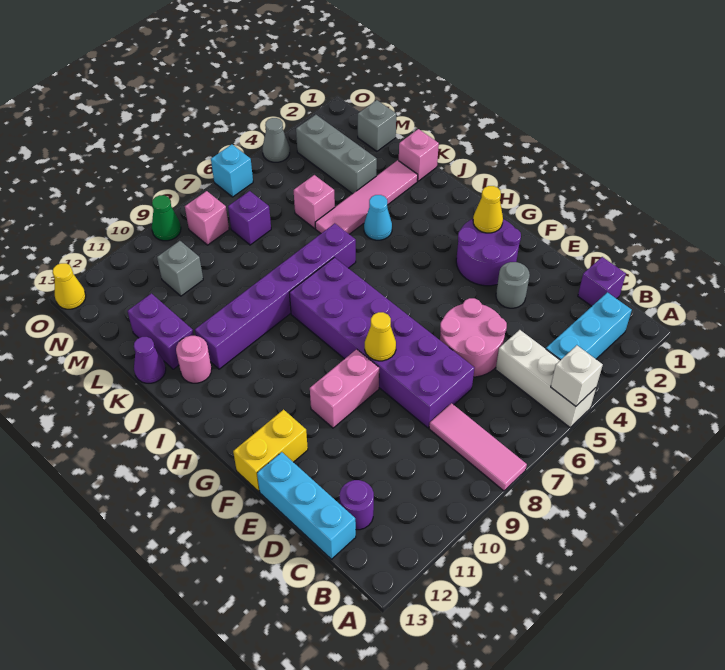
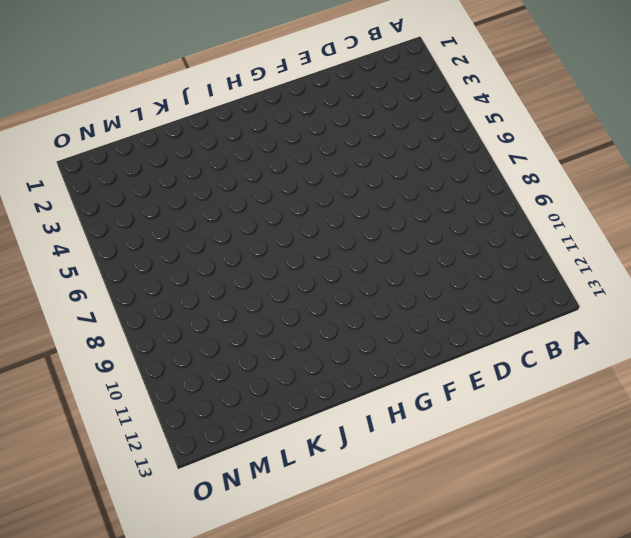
none -> white 1x3 brick [496,330,596,427]
none -> pink 1x3 tile [429,403,527,491]
none -> cyan 1x3 brick [546,292,632,360]
none -> purple 1x1 brick [578,257,626,306]

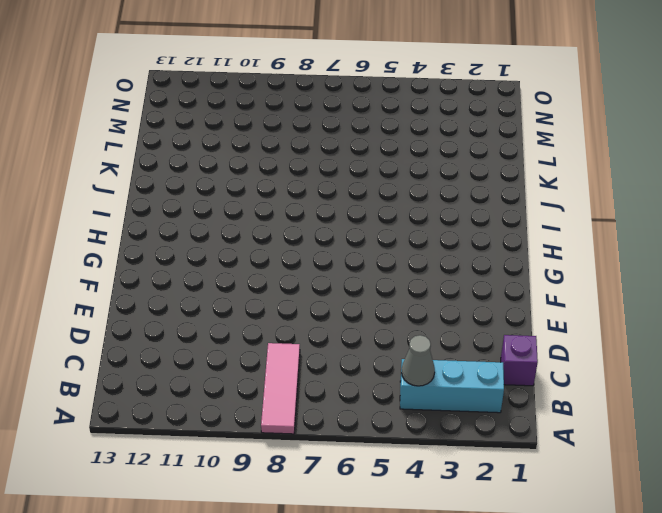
grey 1x1 cone [402,335,435,386] -> grey 1x1 cone moved to [263,118,290,162]
none -> white 1x3 brick [496,330,596,427]
none -> purple 1x1 round brick [340,480,374,530]
none -> cyan 1x3 brick [257,452,356,559]
none -> pink 2x2 round brick [440,298,507,377]

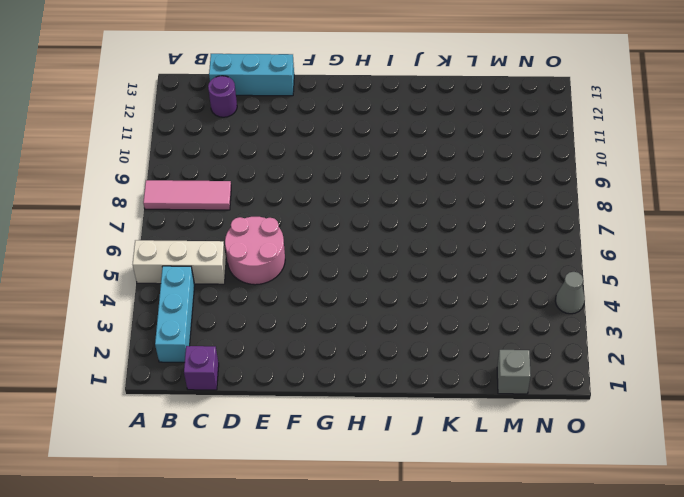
none -> purple 2x6 brick [289,257,475,428]
none -> grey 1x1 round brick [496,262,530,308]
none -> purple 2x2 round brick [456,219,521,286]
none -> pink 1x2 brick [310,349,379,428]

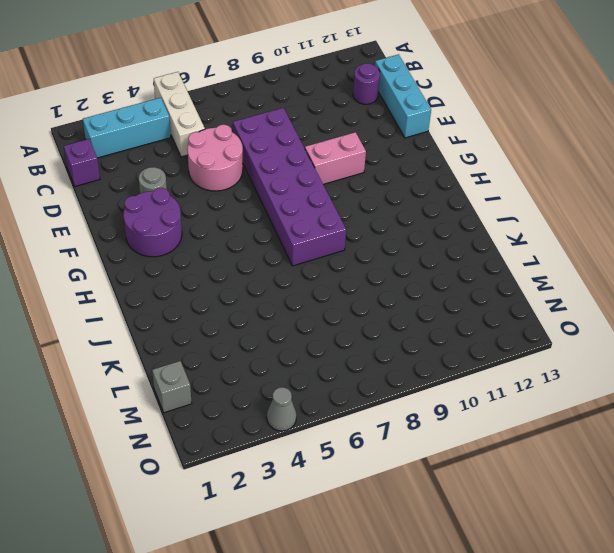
none -> pink 1x3 tile [429,403,527,491]
none -> yellow 1x2 brick [233,410,308,491]
none -> cyan 1x1 cone [364,195,392,240]
none -> purple 1x6 brick [195,223,356,369]

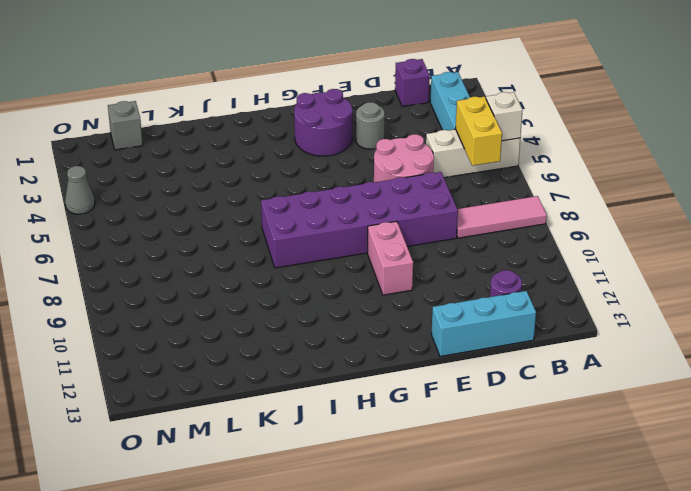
yellow 1x2 brick [456,97,502,166] -> yellow 1x2 brick moved to [233,410,308,491]
none -> cyan 1x1 cone [364,195,392,240]
none -> purple 1x6 brick [195,223,356,369]
none -> pink 1x1 round brick [176,336,212,383]
none -> pink 1x1 brick [399,129,439,181]

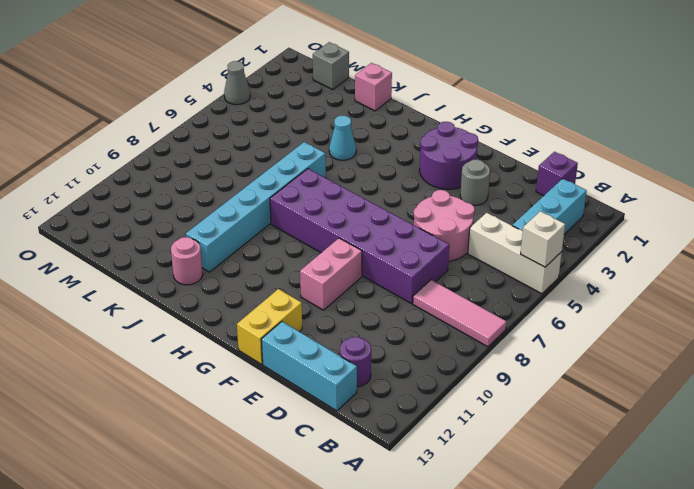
cyan 1x6 brick [186,142,326,272] -> purple 1x6 brick [195,223,356,369]
none -> pink 1x4 tile [315,160,418,234]
none -> purple 1x2 brick [128,293,194,369]
none -> purple 1x1 cone [134,337,166,383]
none -> grey 1x3 brick [296,115,377,194]

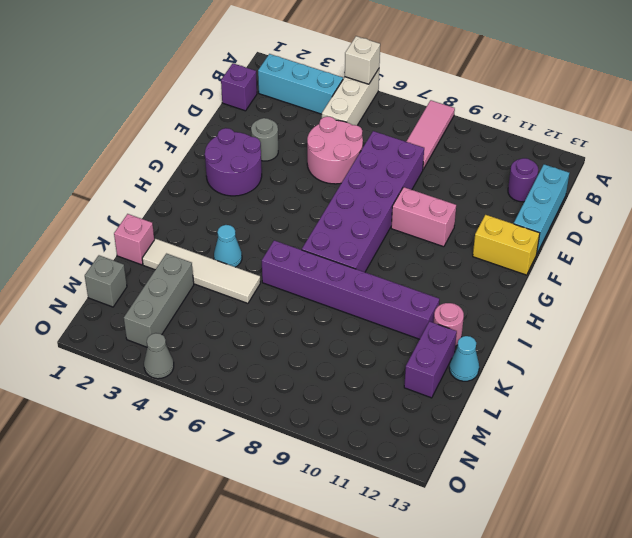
white 1x4 tile [142,239,260,303] -> pink 1x4 tile [315,160,418,234]
cyan 1x1 cone [449,336,479,381] -> purple 1x1 cone [134,337,166,383]
none -> pink 1x1 brick [294,175,335,228]
none -> purple 1x1 brick [228,191,271,245]
none -> grey 1x1 brick [157,241,203,296]
none -> pink 1x1 brick [185,191,229,245]

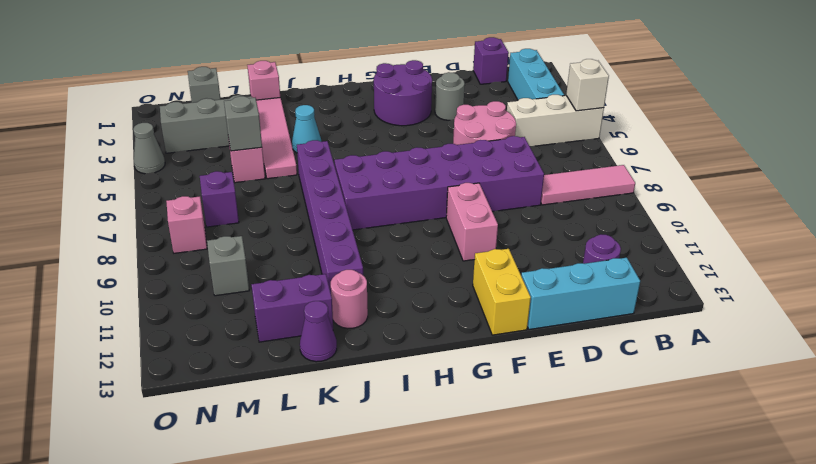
grey 1x1 brick [224,96,262,151] -> none
none -> cyan 1x1 brick [211,144,253,197]
none -> green 1x1 cone [152,195,181,241]
none -> yellow 1x1 cone [52,263,86,309]
none -> yellow 1x1 cone [365,312,396,361]

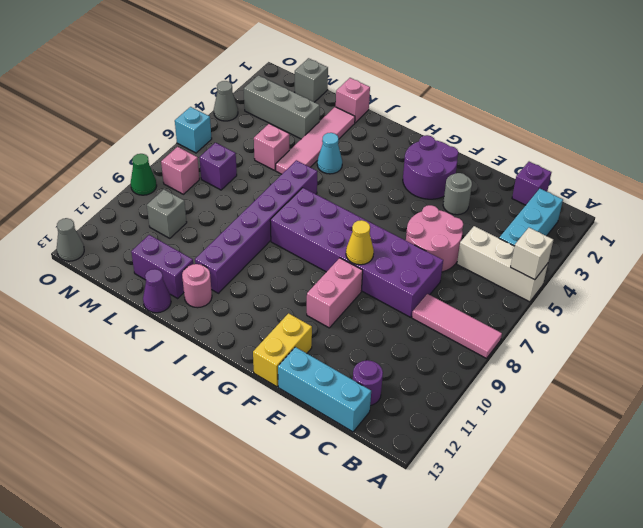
grey 1x1 cone [57,218,84,261] -> yellow 1x1 cone [52,263,86,309]
none -> yellow 1x1 cone [473,186,503,233]

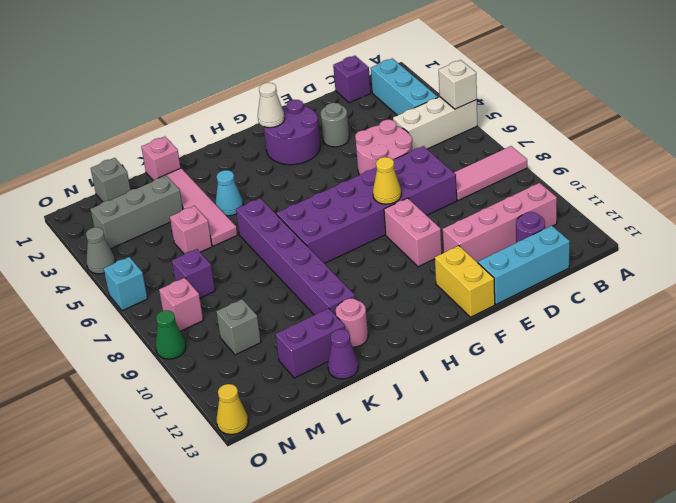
pink 1x4 brick [443,183,557,263] -> none
white 1x1 cone [258,83,285,128] -> yellow 1x1 cone [473,186,503,233]

